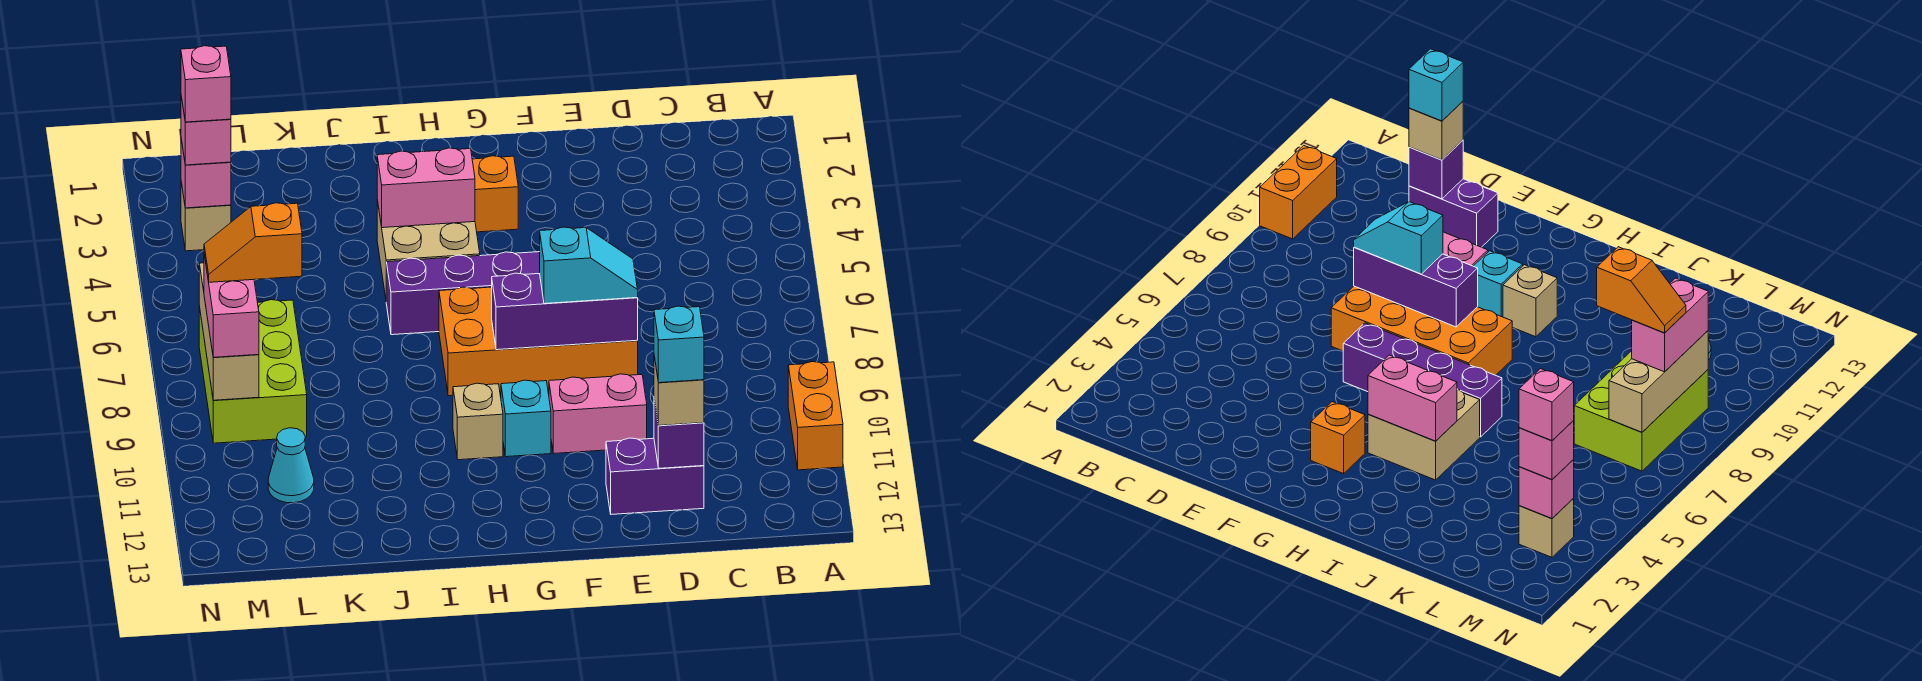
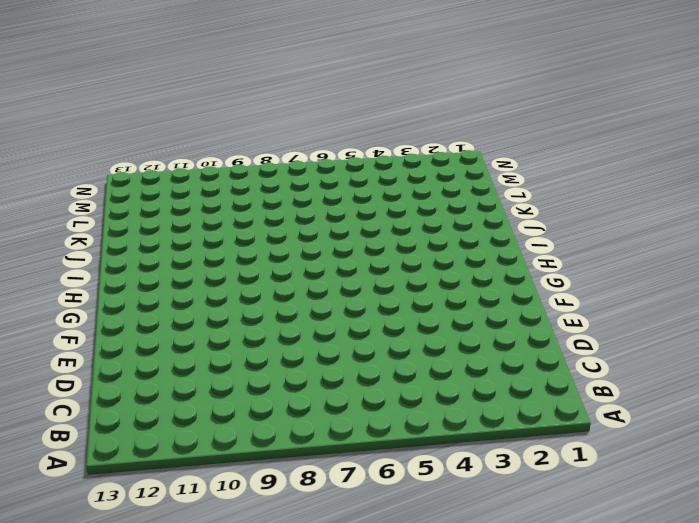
none -> orange 1x2 brick [788,362,843,470]
none -> purple 1x2 brick [606,438,704,514]
none -> orange 2x4 brick [439,287,638,396]

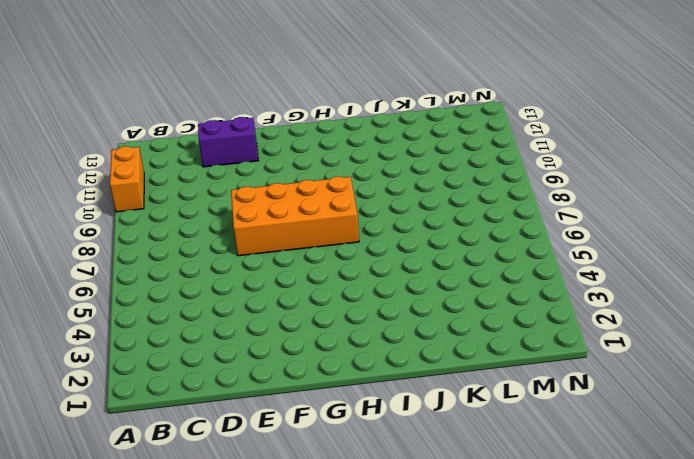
none -> pink 1x2 brick [549,374,647,453]
none -> purple 1x4 brick [386,252,540,335]
none -> orange 1x1 brick [472,156,518,232]

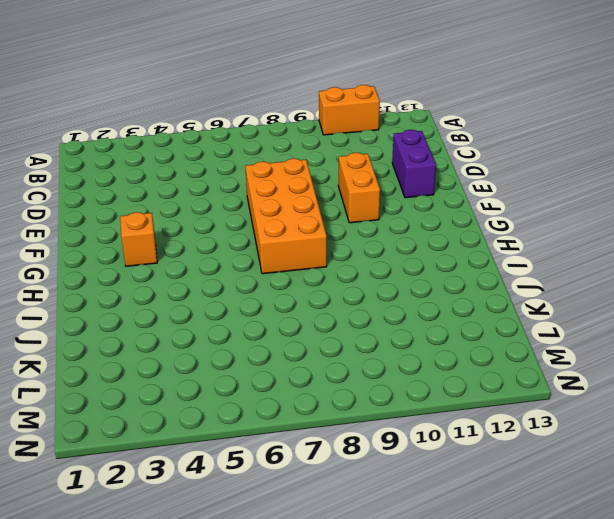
orange 1x2 brick [338,153,380,223] -> pink 1x2 brick [549,374,647,453]
none -> purple 1x4 brick [386,252,540,335]
none -> cyan 1x1 brick [501,380,551,457]
none -> tan 2x2 brick [377,200,480,297]

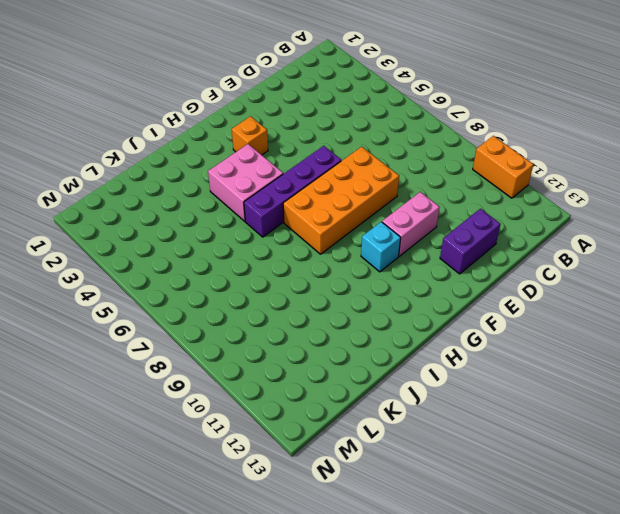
pink 2x2 brick [208,144,283,221] -> tan 2x2 brick [377,200,480,297]
none -> tan 1x1 brick [453,383,503,460]
none -> lime 2x3 brick [199,300,307,443]
none -> cyan 1x1 cone [268,428,314,503]

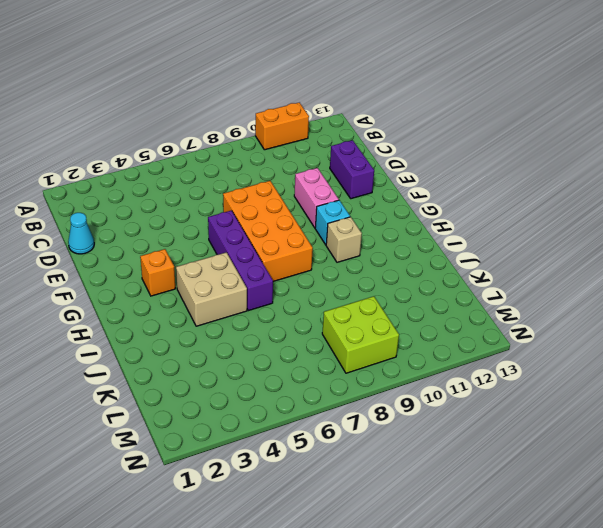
cyan 1x1 cone [68,213,94,254] -> cyan 1x1 cone moved to [268,428,314,503]
lime 2x2 brick [322,296,399,373] -> lime 2x3 brick [199,300,307,443]
none -> tan 1x1 brick [181,182,231,251]
none -> purple 1x1 brick [654,399,704,468]
none -> purple 1x3 brick [492,273,638,350]

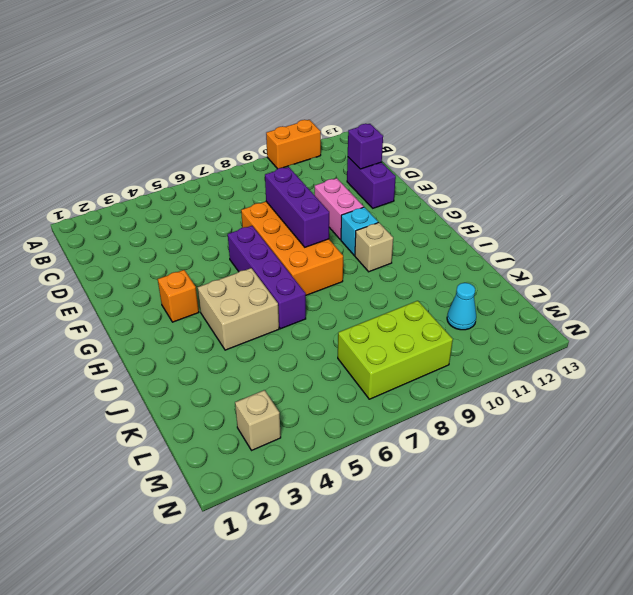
none -> pink 1x2 brick [377,148,475,228]
none -> pink 1x1 brick [181,139,231,208]
none -> tan 1x3 brick [199,263,259,400]

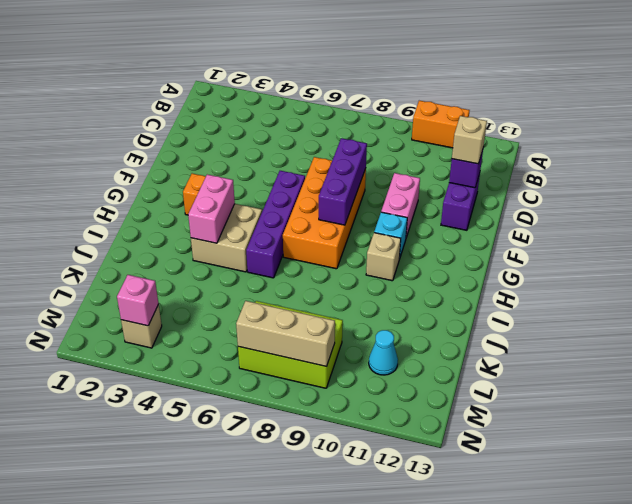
none -> cyan 1x2 slope [540,227,638,304]
none -> pink 1x1 brick [181,96,231,165]
none -> pink 1x2 brick [204,255,259,357]

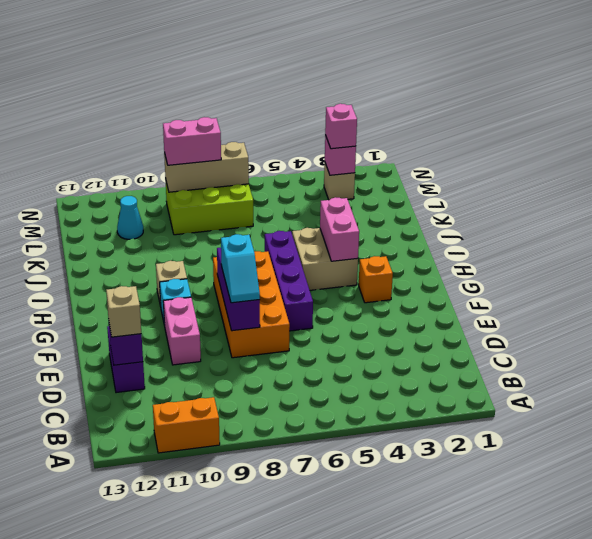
none -> cyan 1x1 brick [654,306,704,383]
none -> orange 1x2 slope [204,203,302,282]
none -> pink 1x1 brick [181,46,231,122]

